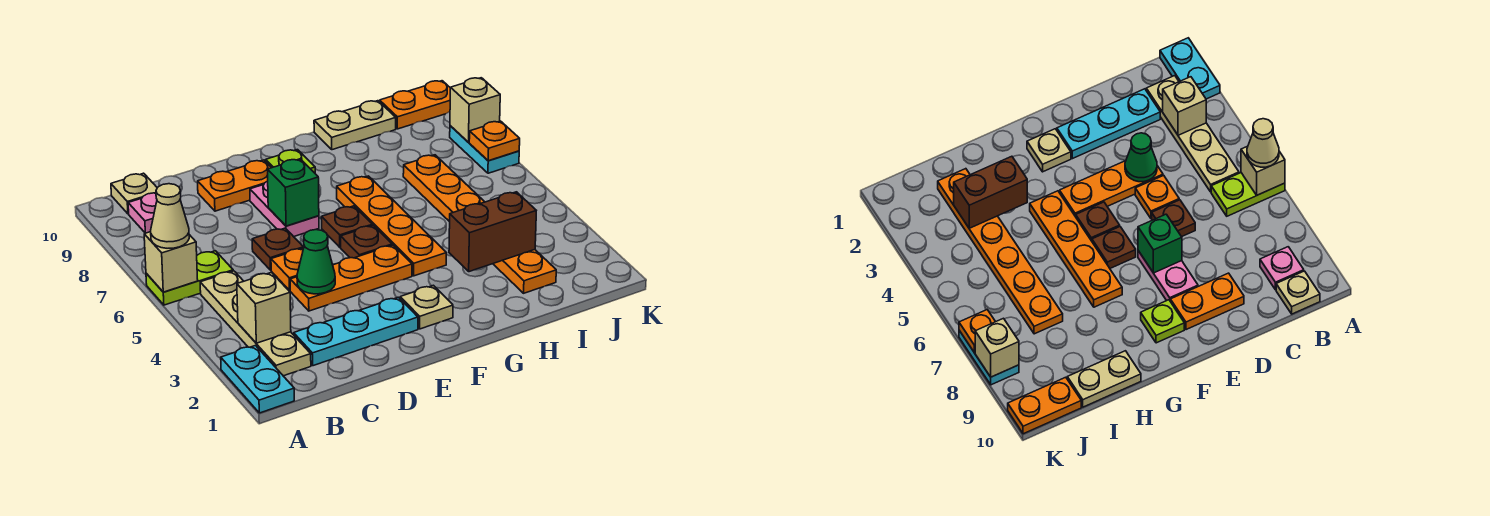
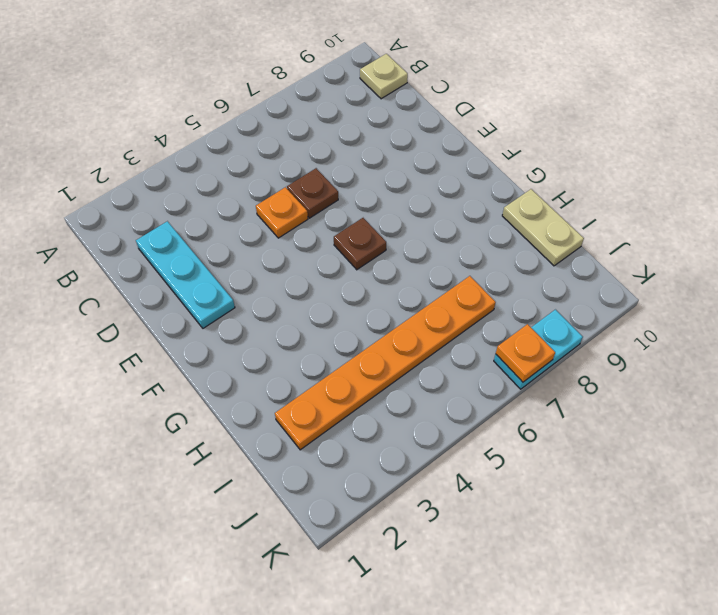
none -> cyan 1x2 plate [221,346,294,413]
none -> lime 1x2 plate [146,251,233,305]
none -> tan 1x4 plate [200,271,311,376]

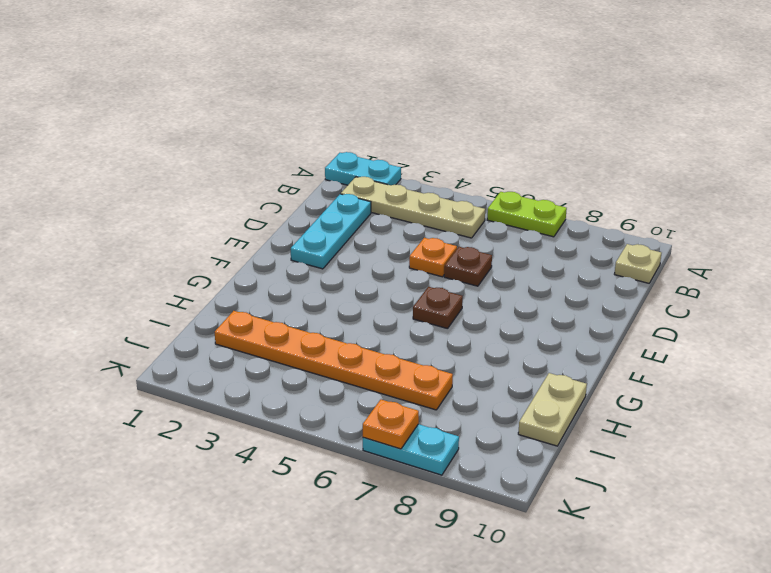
lime 1x2 plate [487,192,567,237] -> lime 1x2 plate turned to [146,251,233,305]
none -> pink 1x1 plate [128,193,157,233]
none -> orange 1x3 plate [290,245,412,311]
none -> orange 1x2 plate [198,160,271,211]

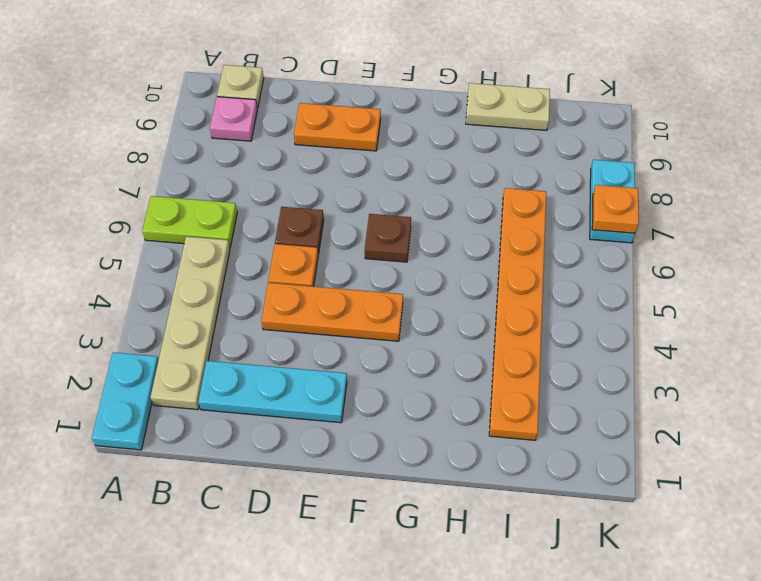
none -> pink 1x2 plate [250,181,319,237]
none -> tan 1x1 plate [400,285,453,329]
none -> brown 1x1 plate [341,225,392,258]

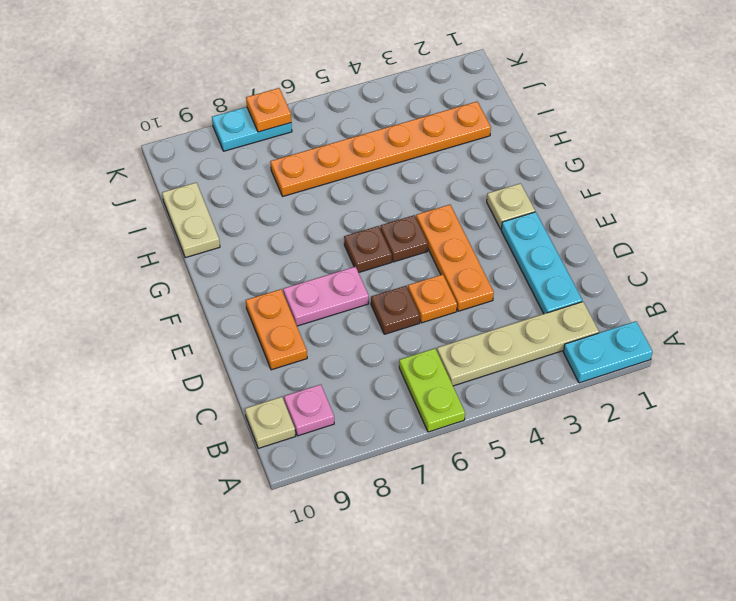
none -> lime 1x1 plate [266,150,315,173]
none -> orange 1x4 plate [337,176,446,276]
none -> orange 1x2 plate [380,81,450,129]

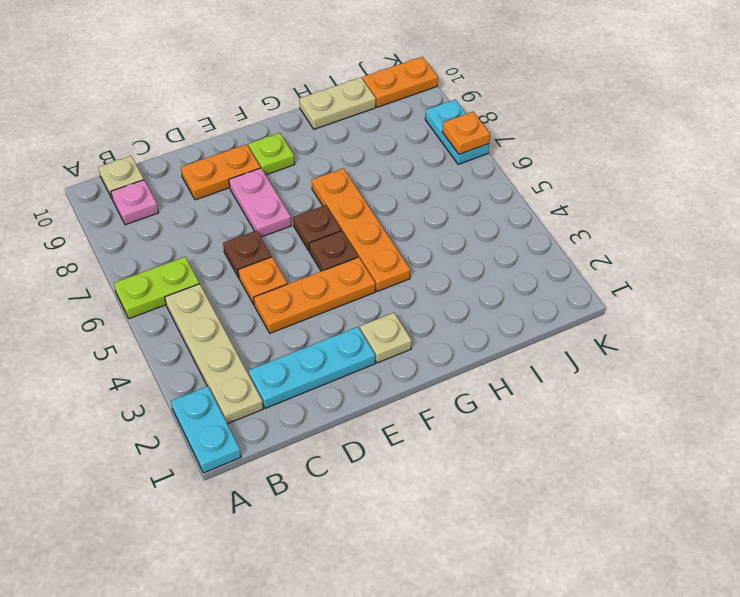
none -> orange 1x6 plate [403,155,556,293]
none -> tan 1x1 brick [144,232,198,292]
none -> tan 1x1 brick [237,272,291,343]

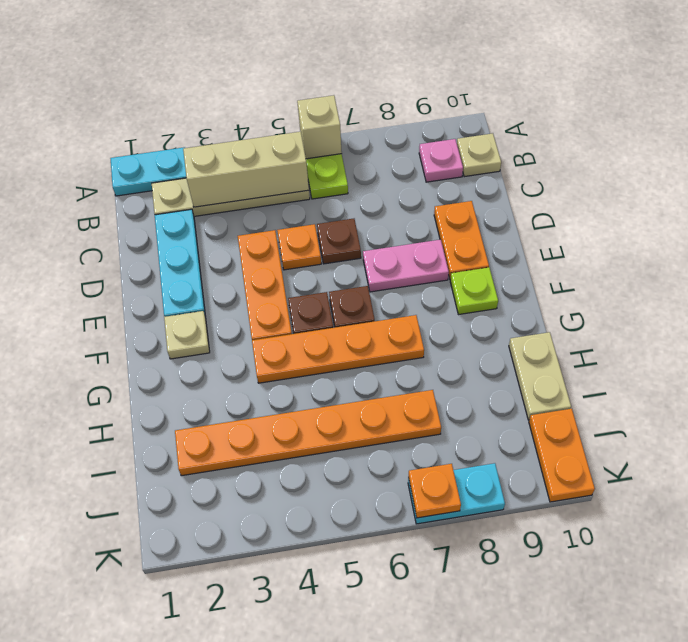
tan 1x3 brick [183,132,309,207] -> tan 1x1 brick [237,272,291,343]
none -> green 1x1 cone [297,230,335,294]
none -> green 1x1 brick [267,159,319,226]
none -> brown 1x2 brick [449,192,536,272]

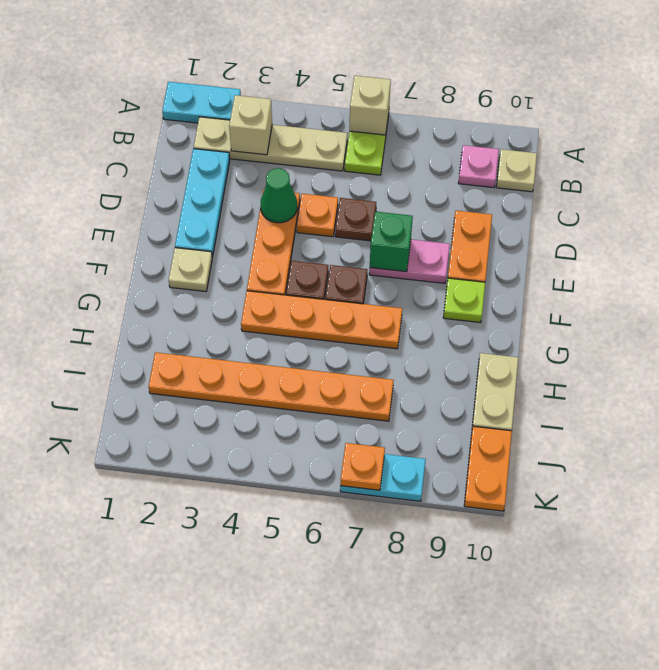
none -> brown 1x2 brick [449,192,536,272]
none -> tan 1x1 brick [450,78,500,142]
none -> tan 1x1 cone [151,184,189,248]

